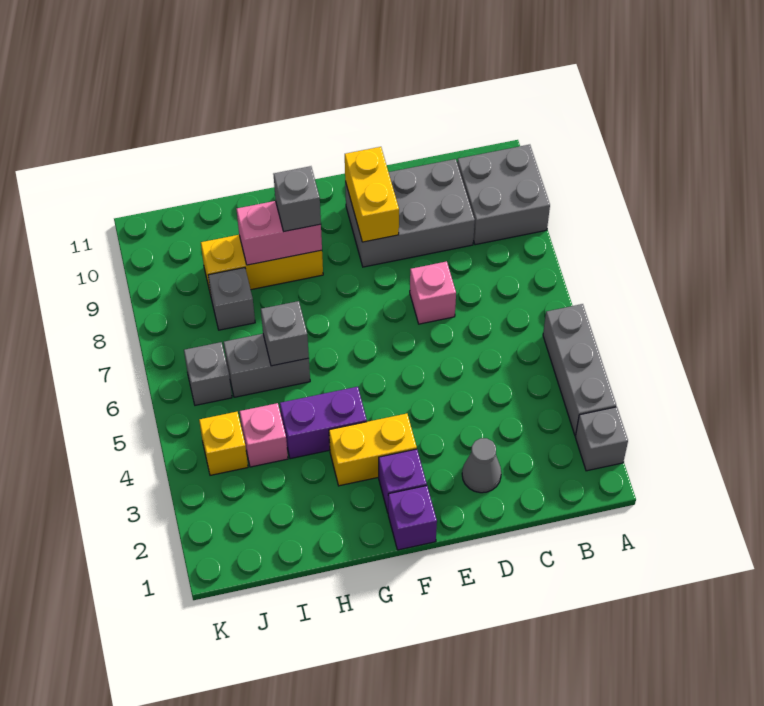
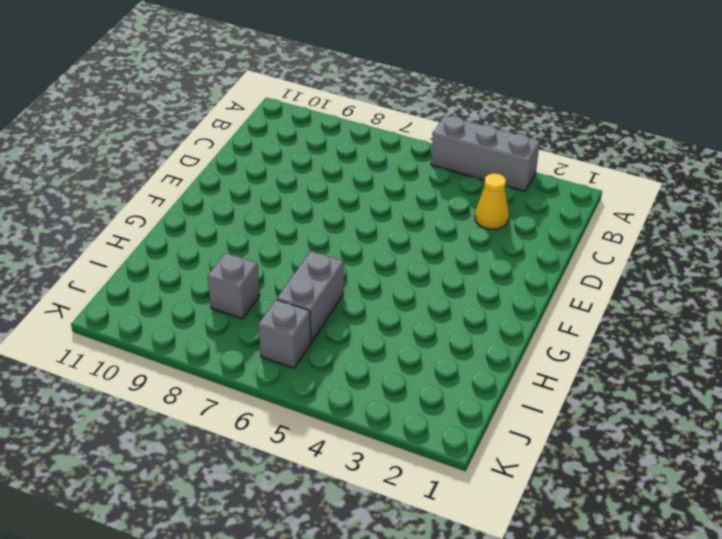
yellow 1x1 cone [475,173,509,229] -> none
none -> grey 1x1 brick [575,407,628,471]
none -> grey 2x2 brick [457,145,550,245]
none -> grey 2x3 brick [345,159,475,267]

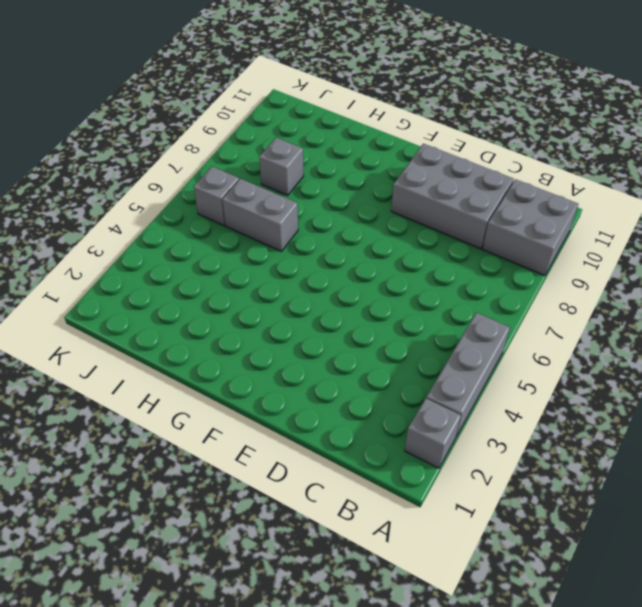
none -> grey 1x1 cone [462,438,501,493]
none -> pink 1x1 brick [410,261,456,324]
none -> purple 1x1 brick [388,486,437,550]

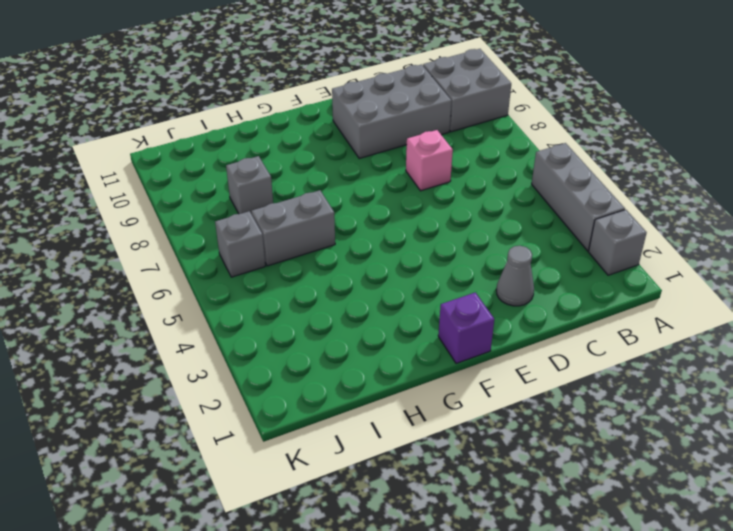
none -> purple 1x1 brick [379,449,427,512]
none -> yellow 1x2 brick [329,414,417,486]
none -> purple 1x2 brick [280,387,367,459]

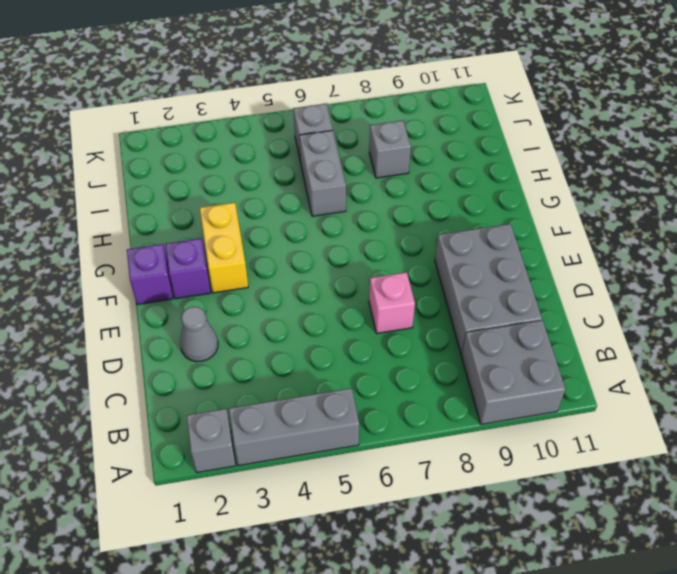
none -> purple 1x2 brick [280,387,367,459]
none -> yellow 1x3 brick [201,235,323,295]
none -> pink 1x1 brick [240,403,288,467]

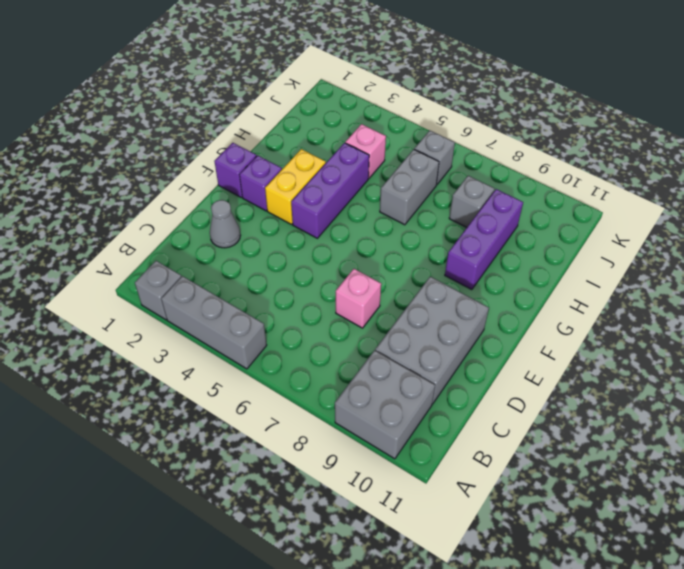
purple 1x3 brick [291,143,369,238] -> purple 1x2 brick [280,387,367,459]
purple 1x3 brick [445,189,523,290] -> yellow 1x3 brick [201,235,323,295]
none -> yellow 1x1 brick [199,412,248,475]
none -> yellow 1x2 brick [345,147,399,242]
none -> pink 1x2 brick [236,201,322,265]

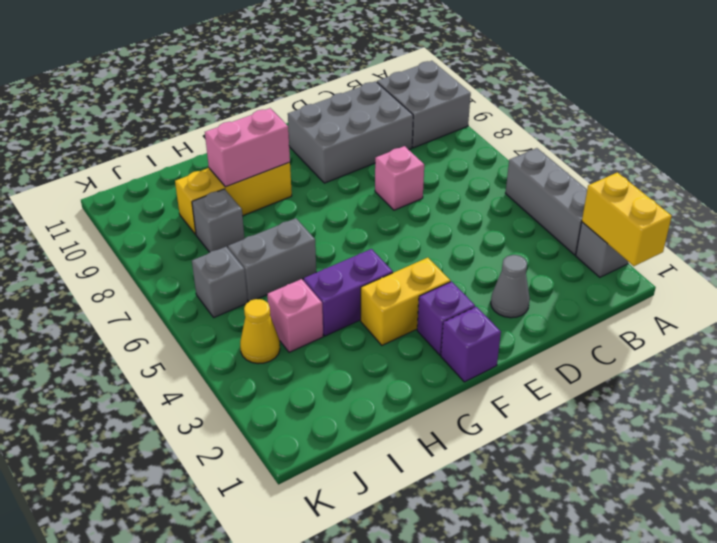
yellow 1x2 brick [582,172,672,266] -> yellow 1x2 brick moved to [345,147,399,242]
yellow 1x1 cone [240,299,280,364] -> yellow 1x1 brick [199,412,248,475]
none -> grey 1x1 brick [261,301,309,366]
none -> grey 1x1 brick [274,166,321,232]

